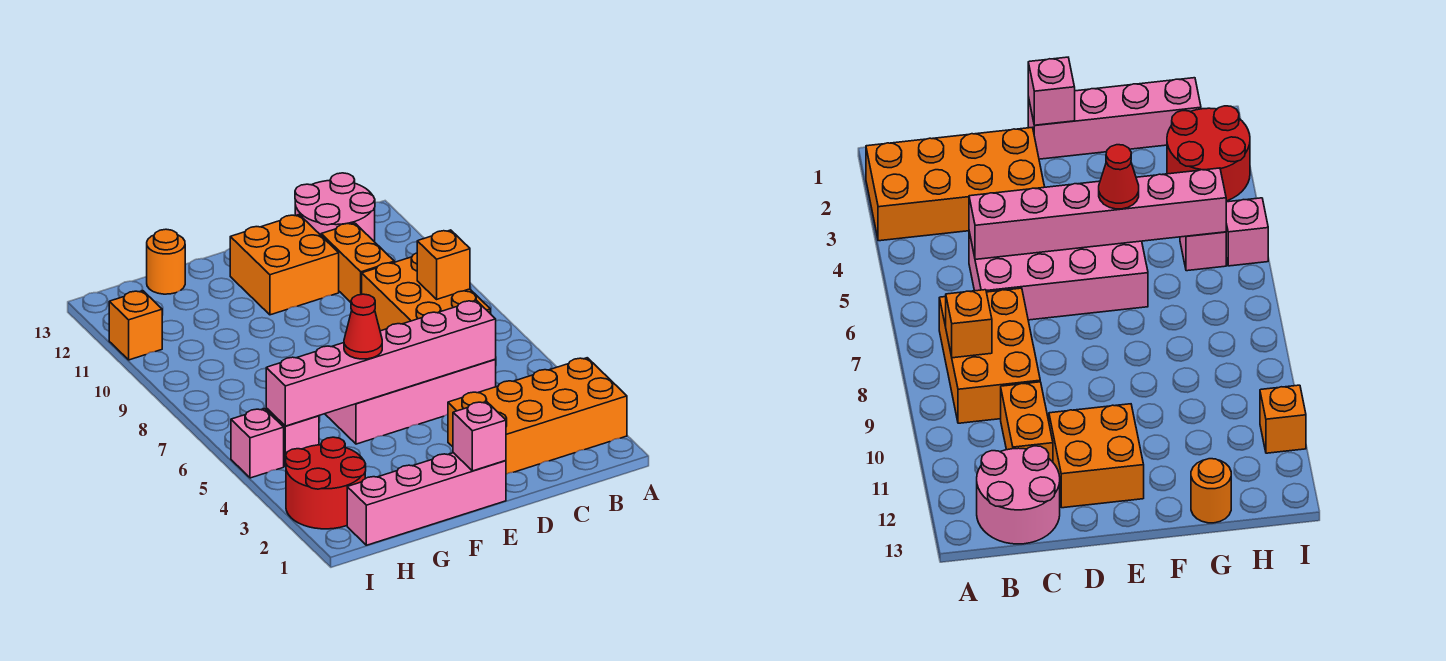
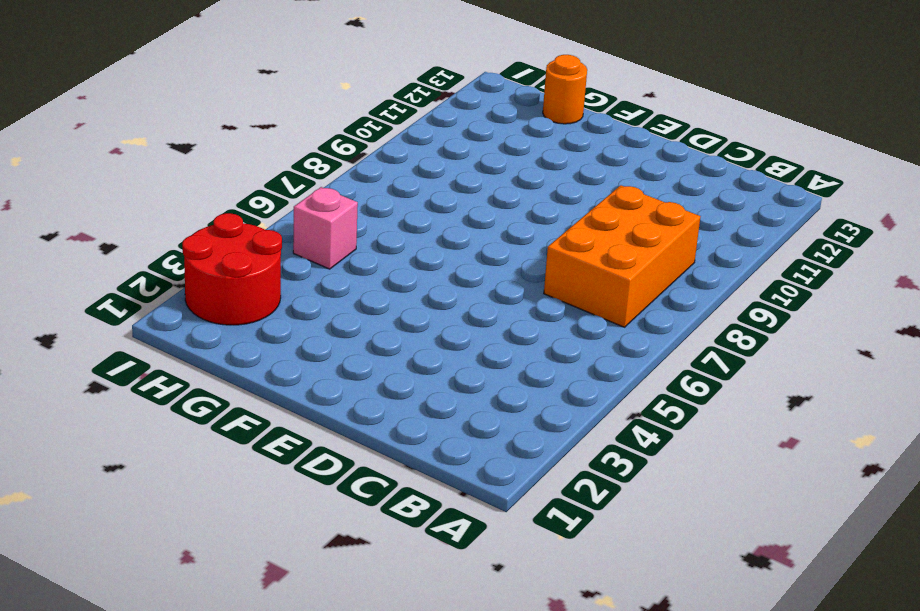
none -> orange 2x4 brick [448,358,627,474]
none -> pink 2x2 round brick [295,173,375,242]
none -> pink 2x4 brick [325,359,496,444]

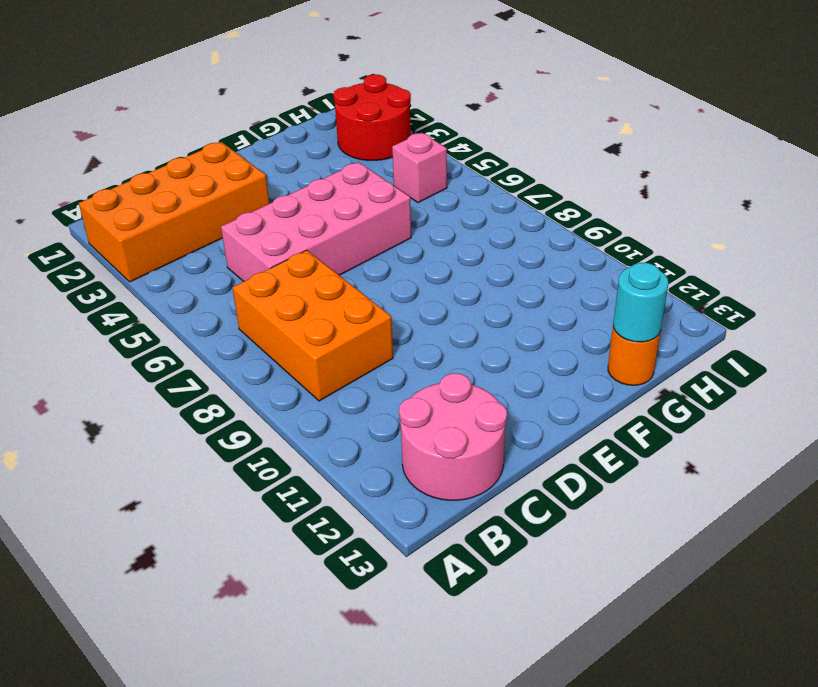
cyan 1x1 round brick [613,263,668,342] -> none
none -> orange 1x2 brick [321,223,394,302]
none -> orange 2x2 brick [230,215,339,315]
none -> pink 1x4 brick [347,453,506,545]

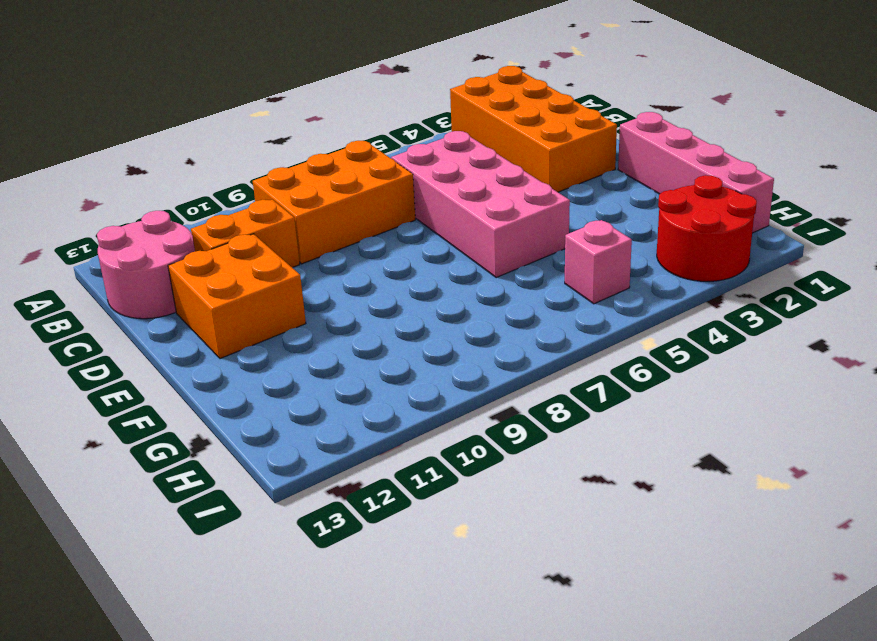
none -> orange 1x1 round brick [147,229,185,294]
none -> pink 1x1 brick [231,409,284,478]
none -> orange 1x1 brick [109,291,162,360]

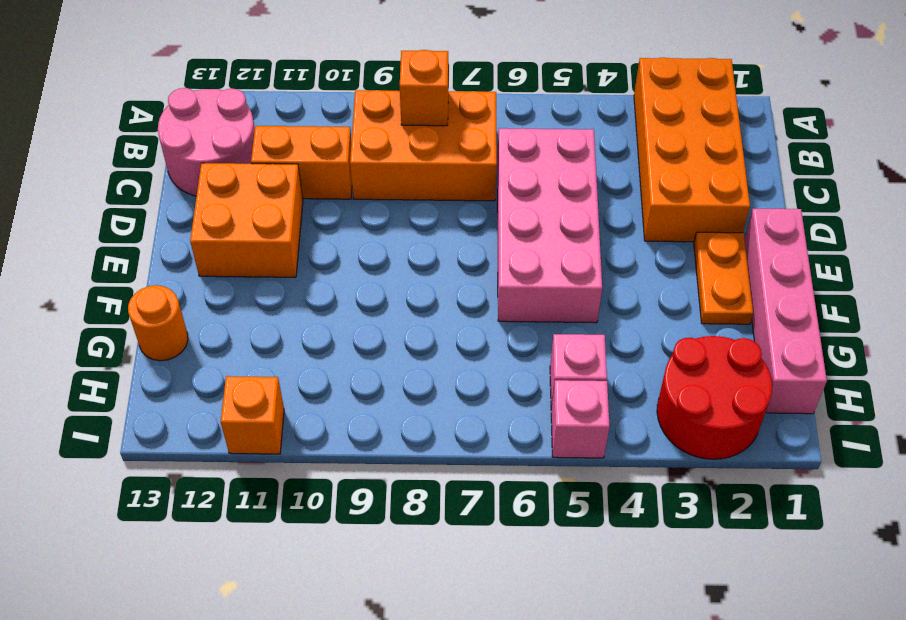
orange 1x2 plate [694,232,753,324] -> none
none -> pink 1x6 brick [266,300,496,426]
none -> pink 1x1 brick [453,402,506,471]
none -> red 1x1 cone [344,294,382,359]

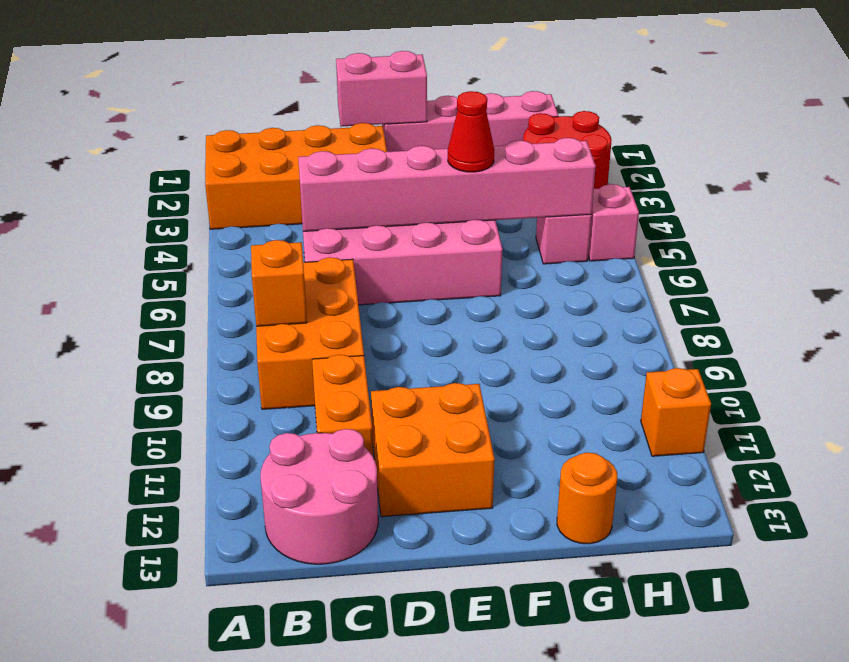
pink 1x2 brick [336,51,427,127] -> pink 1x1 brick [453,402,506,471]

